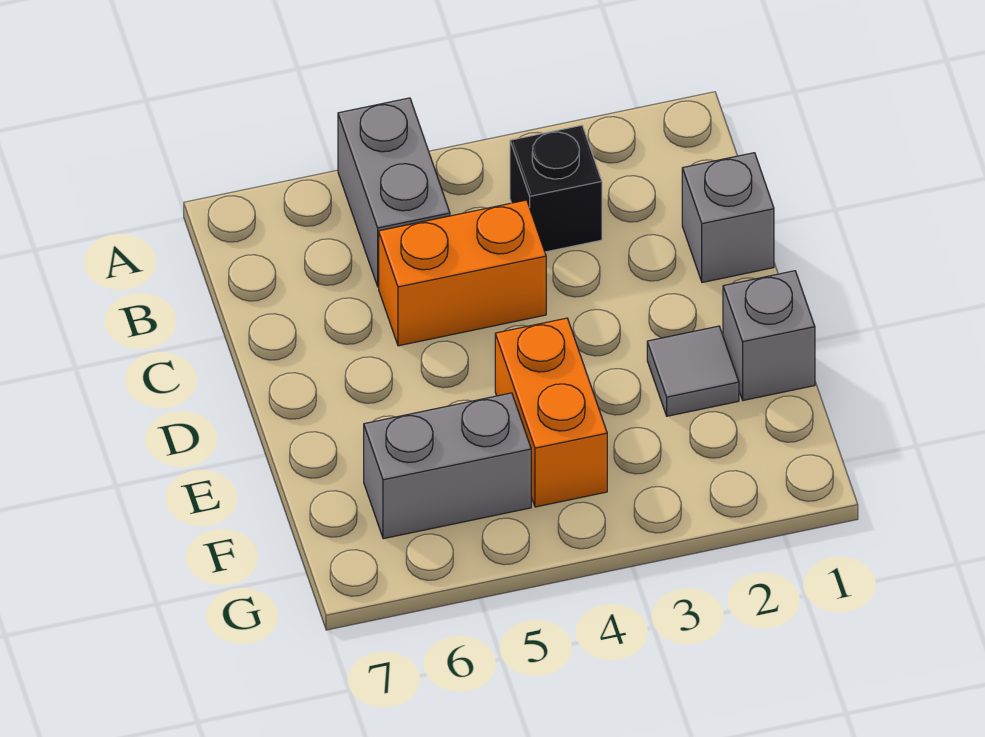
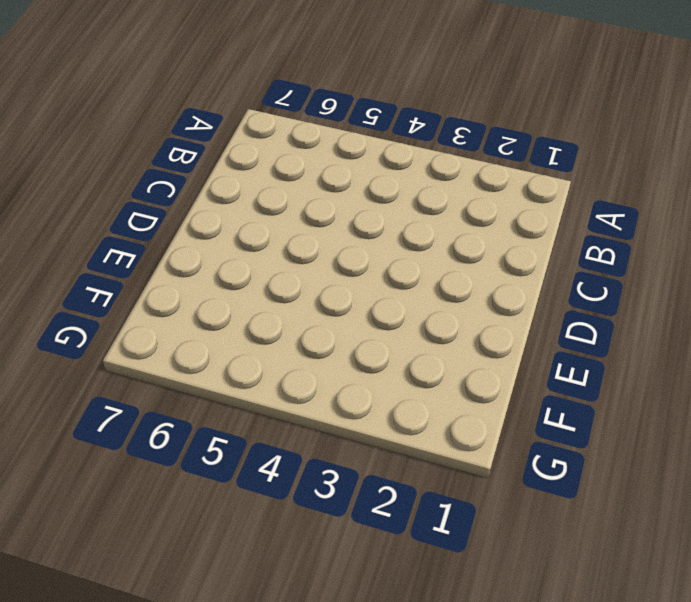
none -> grey 1x2 brick [338,98,450,287]
none -> black 1x1 brick [510,125,602,252]

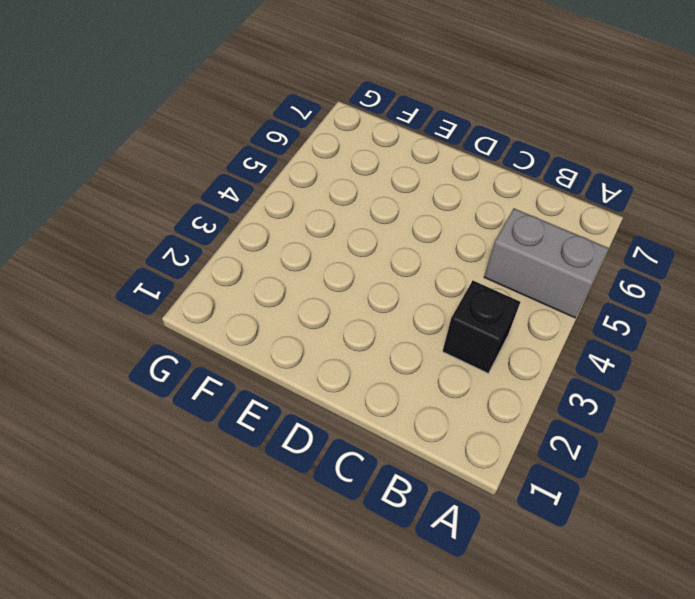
none -> grey 1x1 brick [682,153,774,282]
none -> orange 1x2 brick [379,200,546,346]

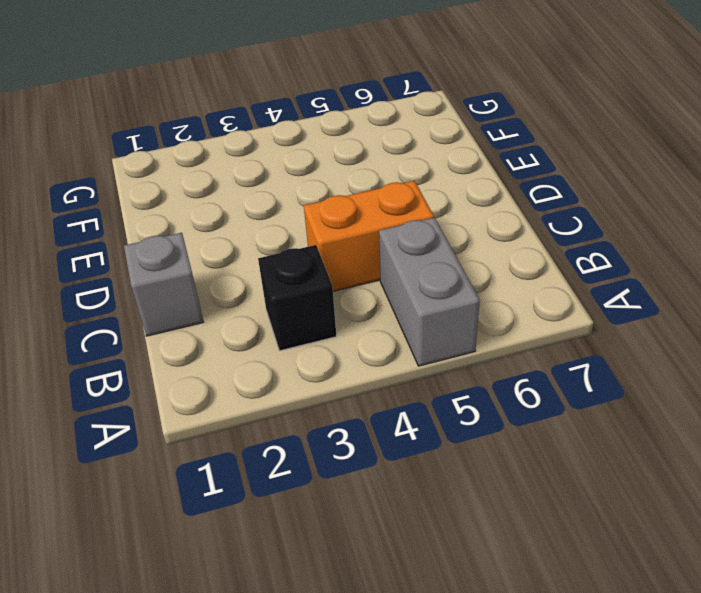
none -> grey 1x1 brick [723,271,815,400]
none -> grey 1x1 tile [647,326,739,416]

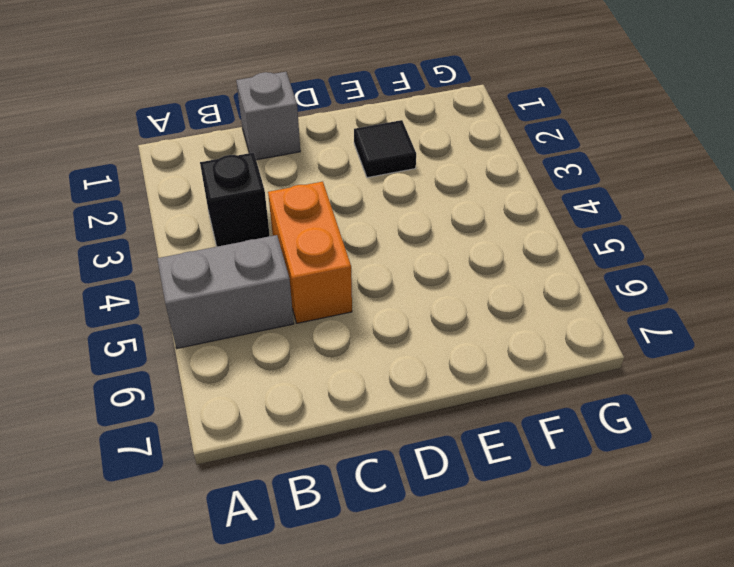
black 1x1 tile [354,120,416,178] -> grey 1x1 tile [647,326,739,416]
none -> grey 1x1 brick [723,271,815,400]
none -> orange 1x2 brick [495,318,607,507]

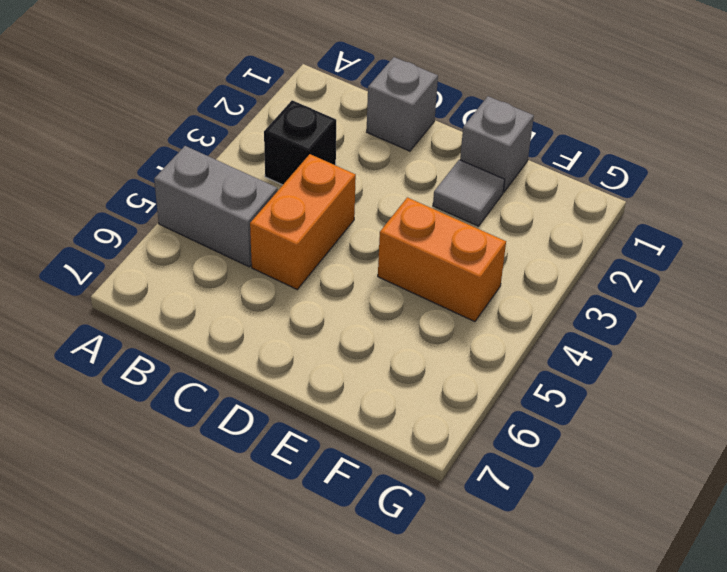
none -> grey 1x2 brick [364,393,531,539]

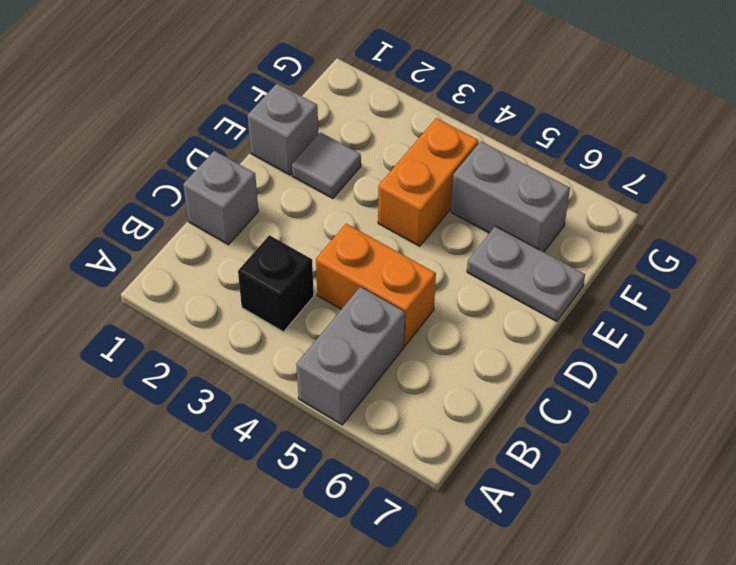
grey 1x2 plate [467,226,585,322] -> none

